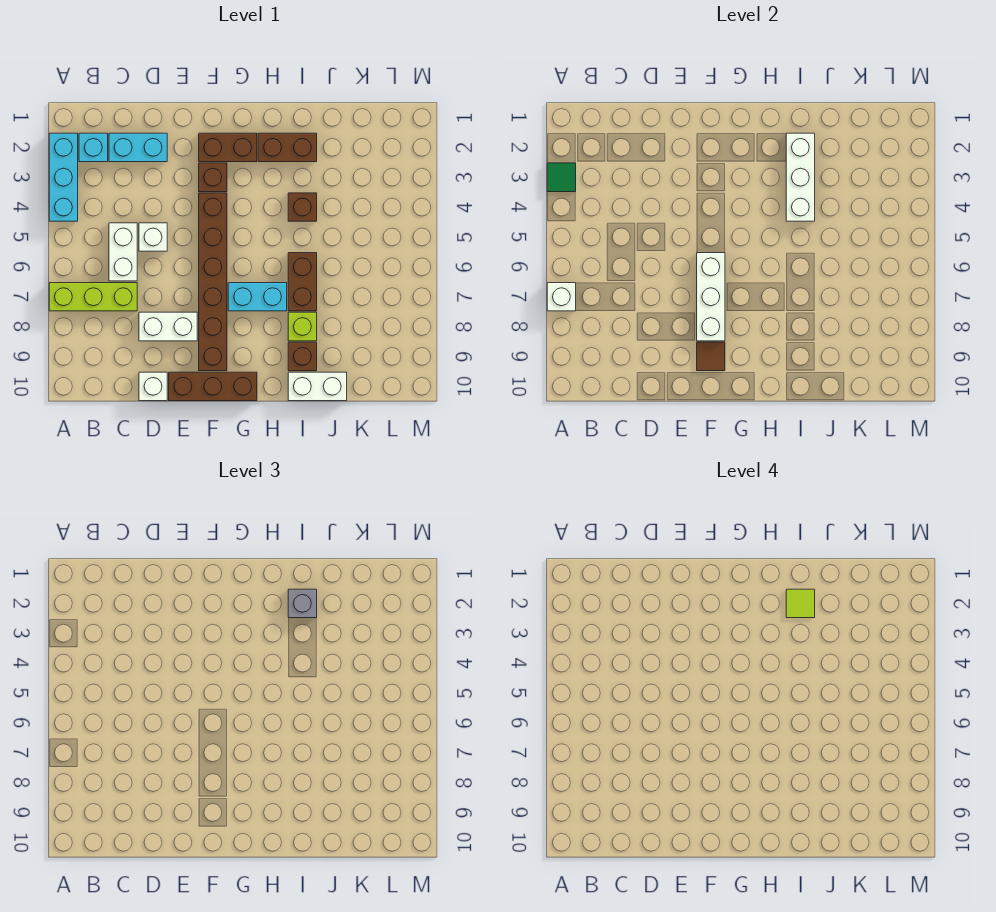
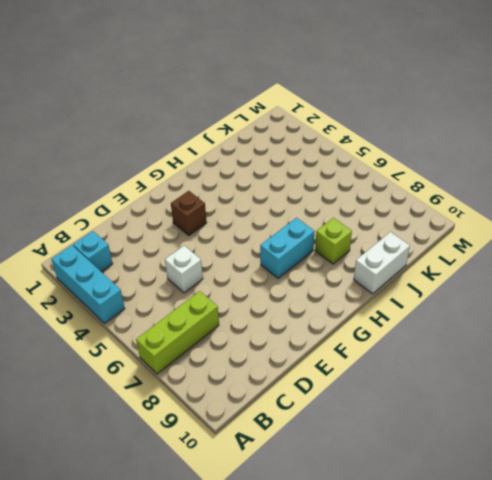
none -> cyan 1x2 brick [109,133,167,162]
none -> white 1x2 brick [109,223,137,281]
none -> white 1x2 brick [139,312,197,341]

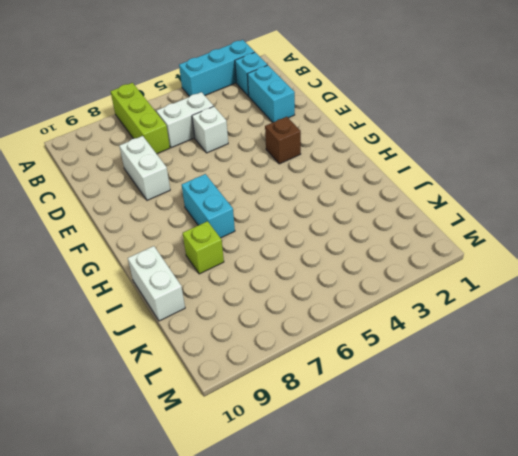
none -> white 1x1 brick [139,372,167,401]
none -> brown 1x3 brick [169,372,257,401]
none -> brown 1x2 brick [199,133,257,162]

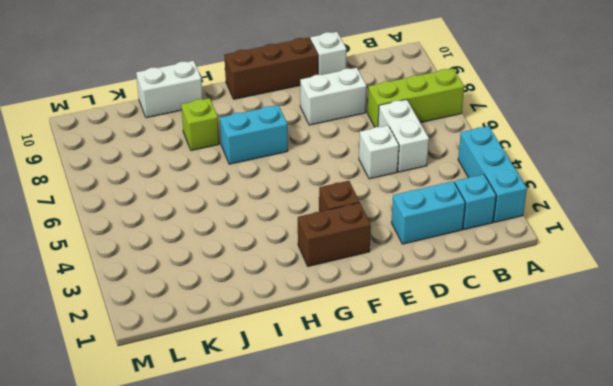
none -> brown 1x6 brick [199,193,227,371]
none -> brown 1x2 brick [258,133,317,162]
none -> brown 1x1 brick [288,193,317,221]

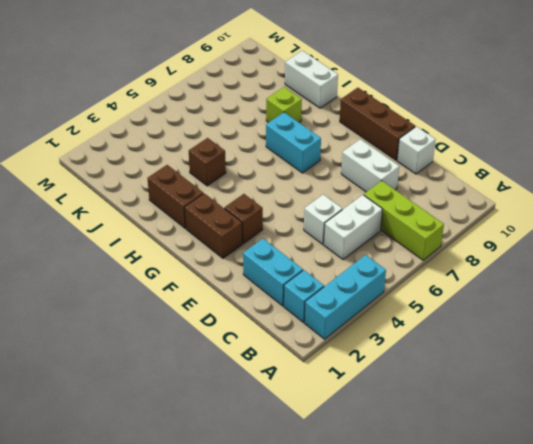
none -> brown 1x6 brick [199,193,227,371]
none -> brown 1x2 brick [288,253,317,311]
none -> brown 1x1 brick [288,342,317,371]

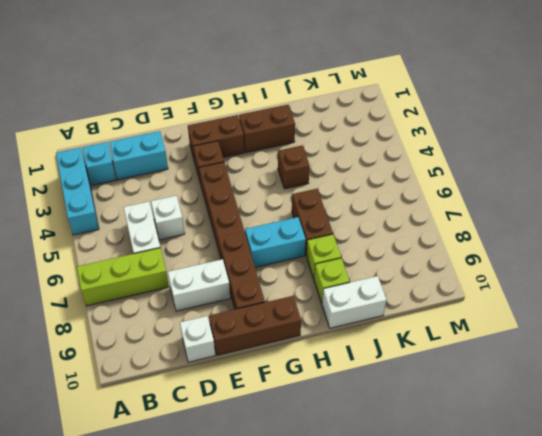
lime 1x1 brick [314,258,350,303] -> brown 1x1 brick [288,342,317,371]
none -> green 1x1 tile [547,163,576,192]
none -> white 1x1 brick [547,283,576,311]
none -> white 1x3 brick [697,253,725,341]

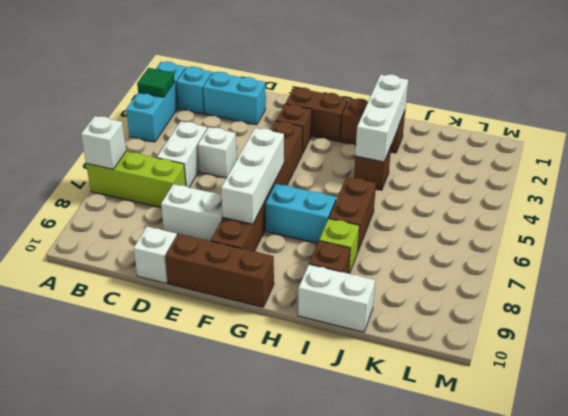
none -> brown 1x1 tile [697,342,725,371]
none -> grey 1x1 brick [288,589,317,618]
none -> lime 1x1 tile [786,589,815,618]

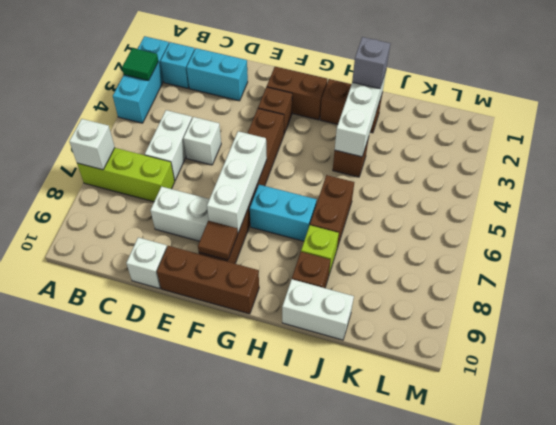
none -> lime 1x1 tile [786,589,815,618]

